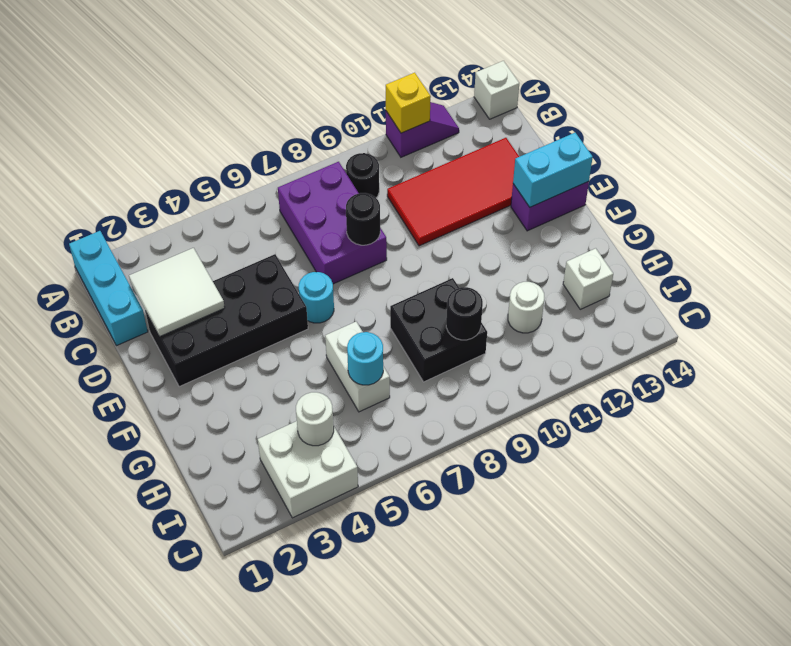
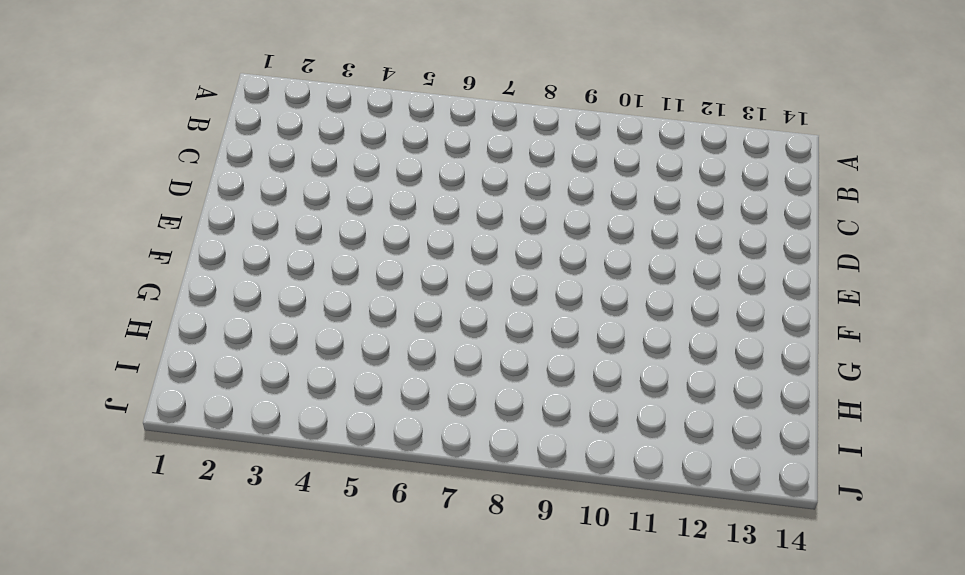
none -> cyan 1x3 brick [69,231,148,346]
none -> purple 1x2 slope [386,102,459,157]
none -> white 1x1 brick [474,61,519,119]

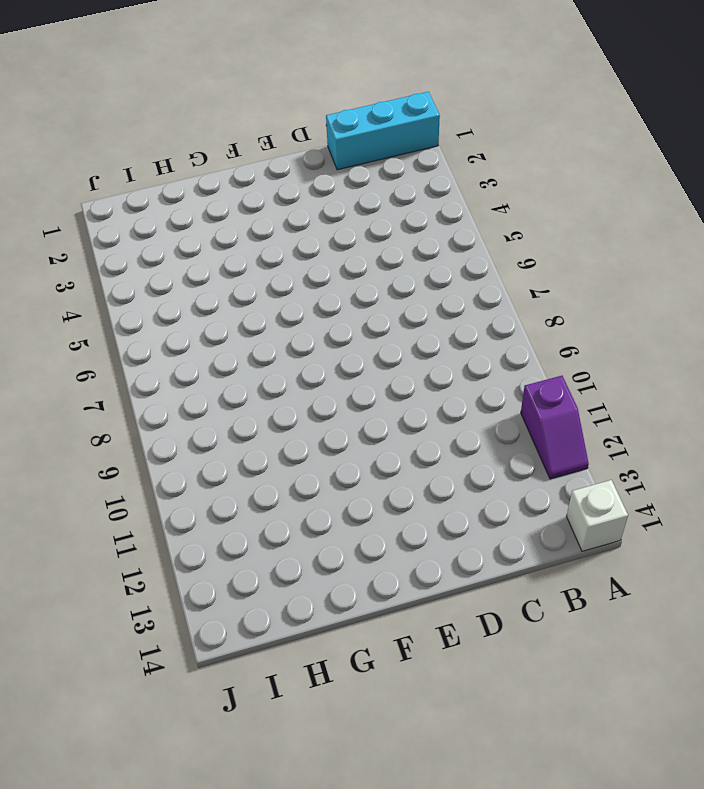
none -> purple 2x3 brick [278,162,387,284]
none -> black 1x1 round brick [346,153,379,198]
none -> red 2x4 tile [387,138,519,246]

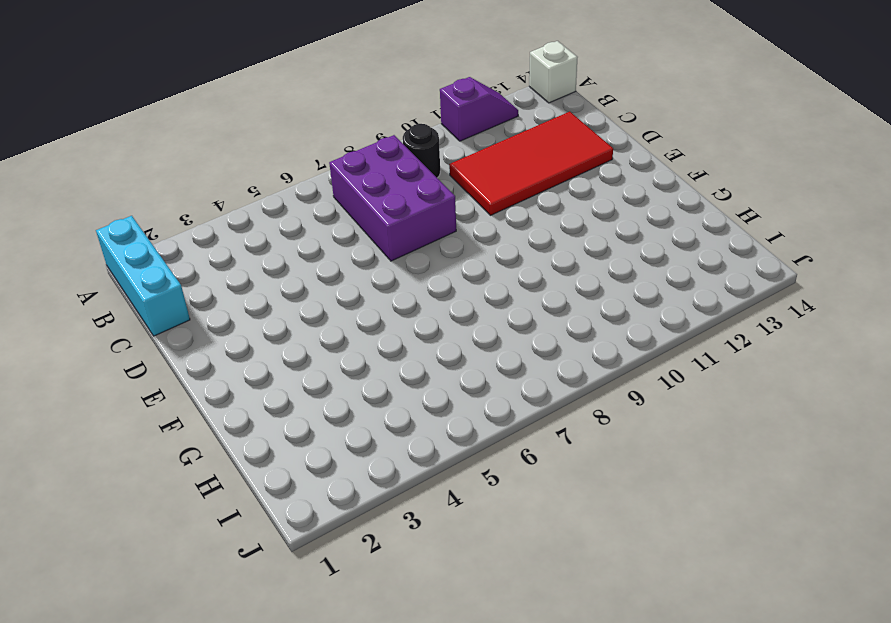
none -> black 2x4 brick [146,254,308,387]
none -> cyan 1x1 round brick [299,272,334,323]
none -> purple 1x2 brick [511,181,589,231]

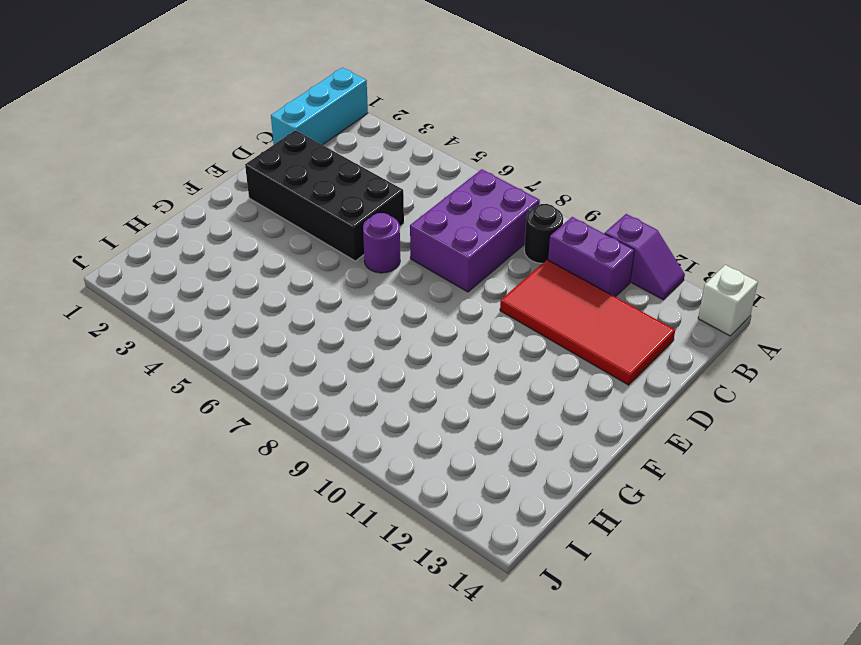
purple 1x2 brick [548,217,634,297] -> purple 1x2 brick moved to [511,181,589,231]
purple 1x1 round brick [363,213,400,273] -> cyan 1x1 round brick [299,272,334,323]
none -> white 1x2 brick [325,322,390,412]
none -> black 2x2 brick [390,278,487,382]
none -> white 1x1 round brick [508,282,544,333]

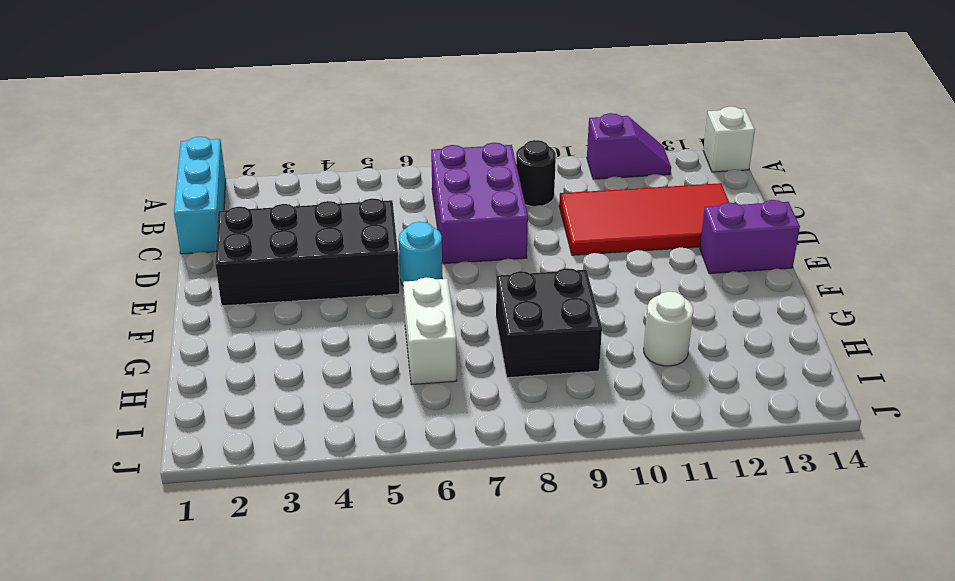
none -> white 1x1 brick [563,248,613,309]
none -> white 2x2 brick [258,421,358,518]
none -> yellow 1x1 brick [386,73,431,133]

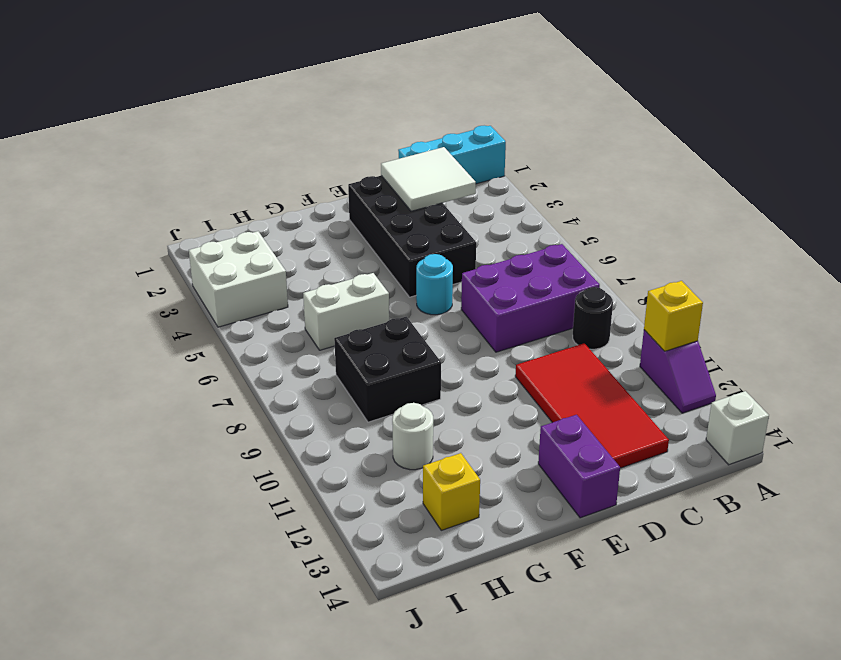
yellow 1x1 brick [423,453,480,530] -> white 1x1 brick [563,248,613,309]
none -> black 1x1 round brick [346,193,380,245]
none -> cyan 1x2 brick [513,133,593,207]
none -> cyan 1x1 round brick [347,332,383,385]

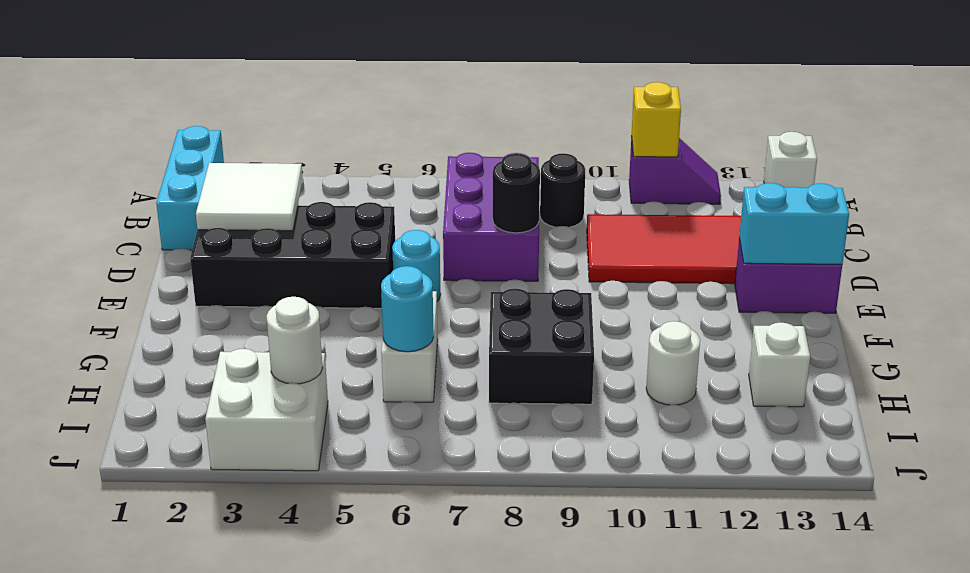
none -> black 1x1 round brick [446,287,483,340]

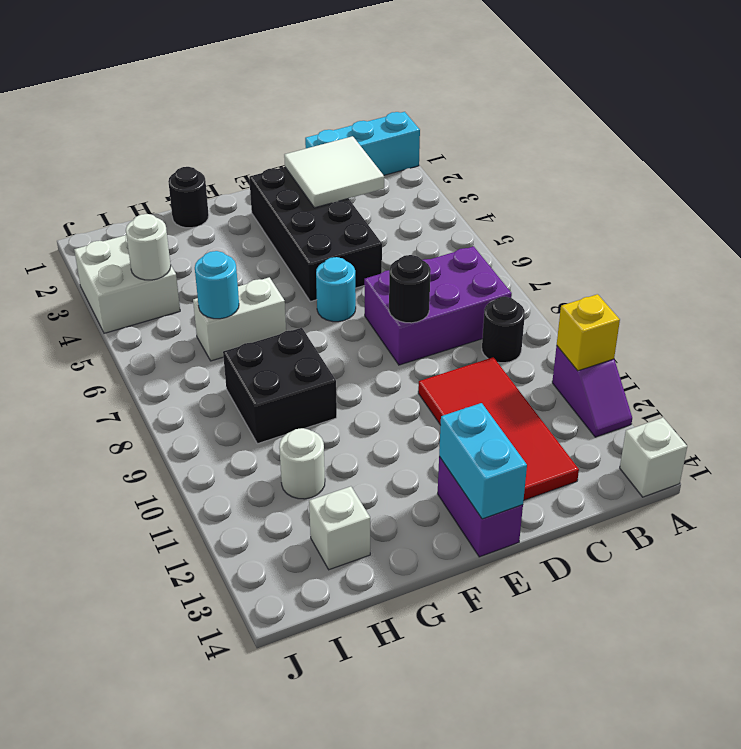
black 1x1 round brick [168,167,209,228] -> black 1x1 round brick moved to [446,287,483,340]

